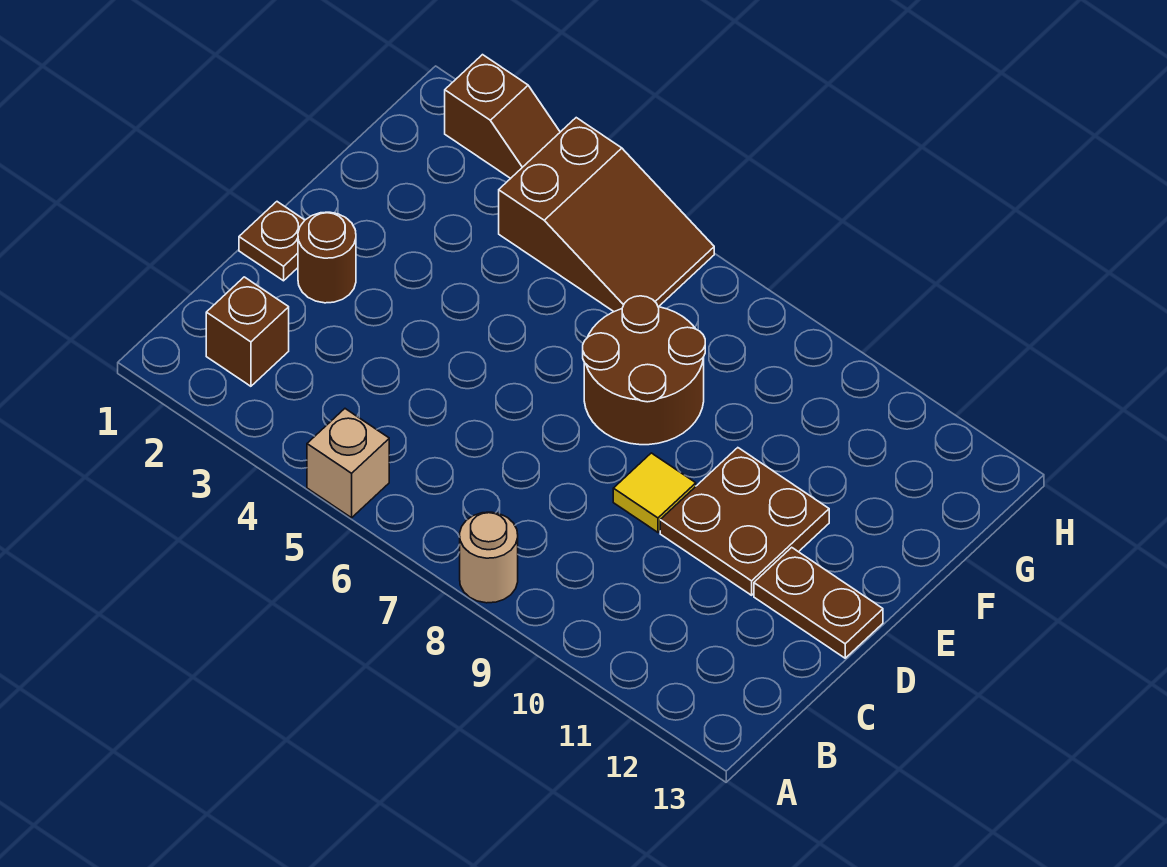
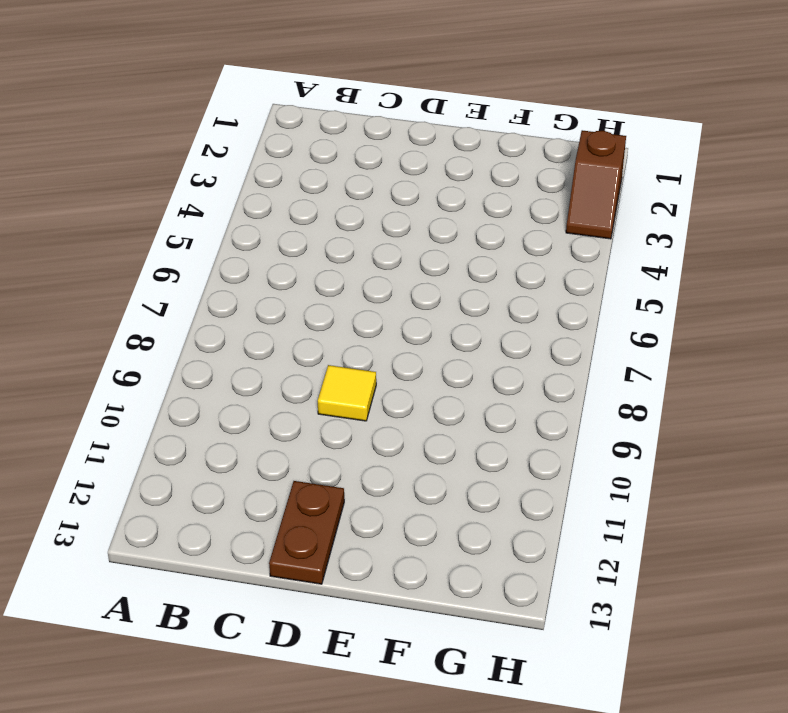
none -> tan 1x1 brick [307,409,389,518]
none -> tan 1x1 round brick [460,512,518,603]

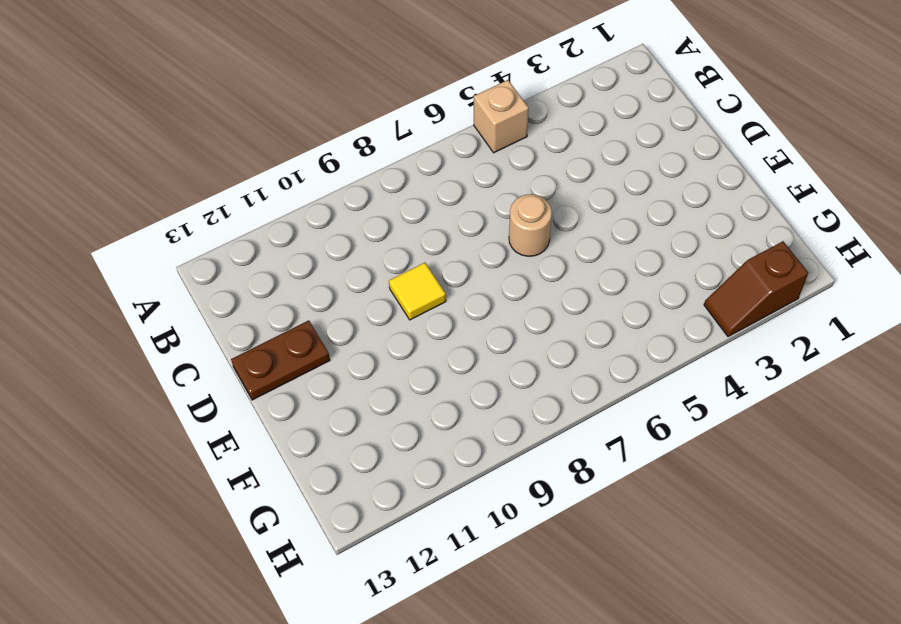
tan 1x1 round brick [509,194,552,256] -> tan 1x1 round brick moved to [460,512,518,603]
none -> brown 1x1 brick [206,277,289,386]
none -> brown 1x1 plate [239,202,305,281]

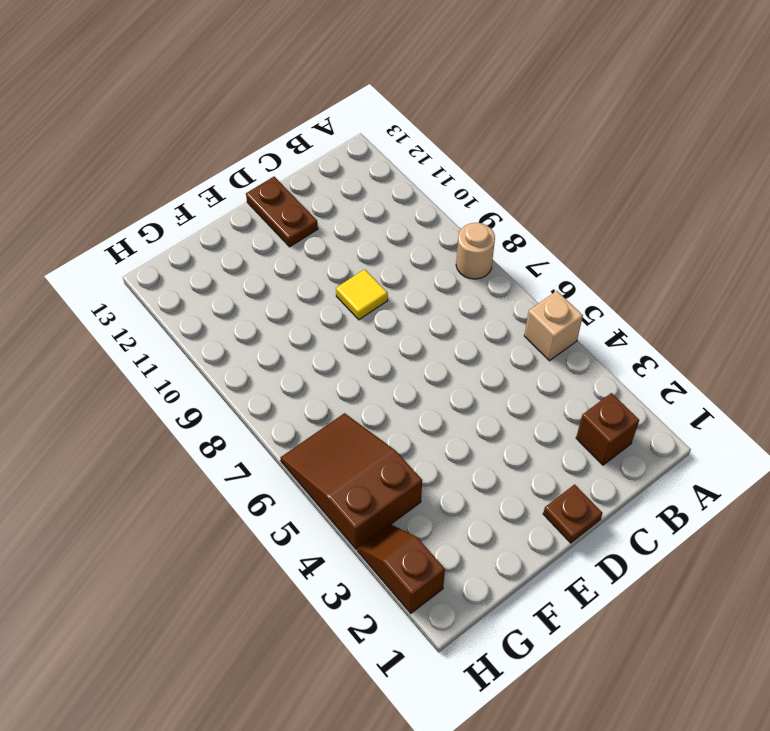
none -> brown 1x1 round brick [298,212,356,303]
none -> brown 2x2 plate [660,448,829,595]

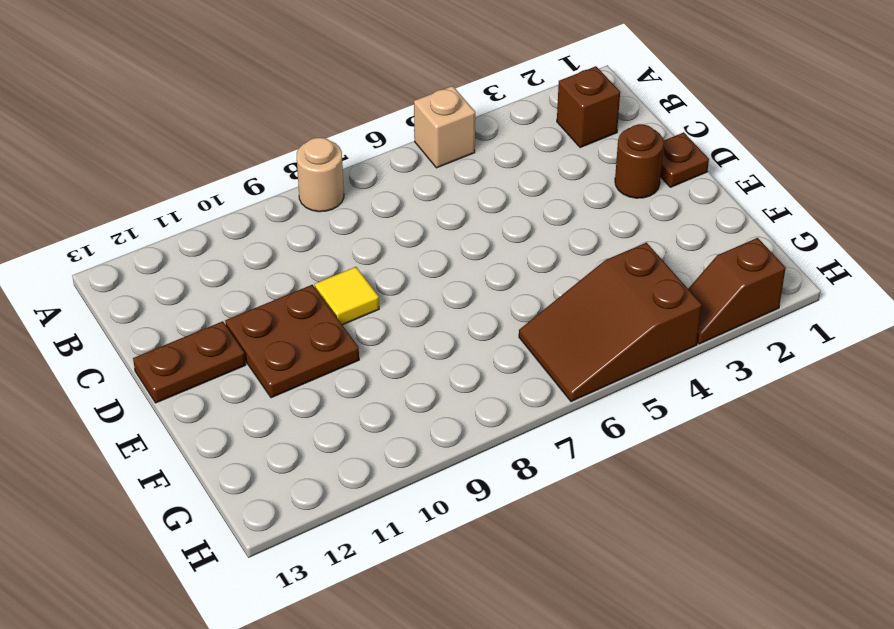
none -> brown 2x2 round brick [583,296,705,445]

